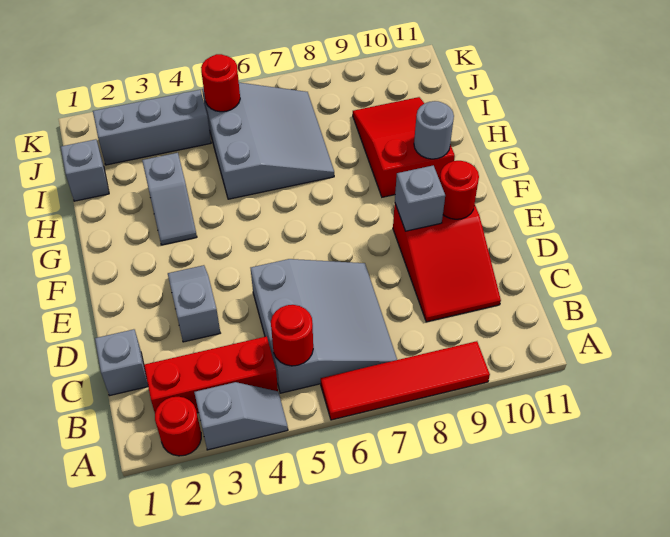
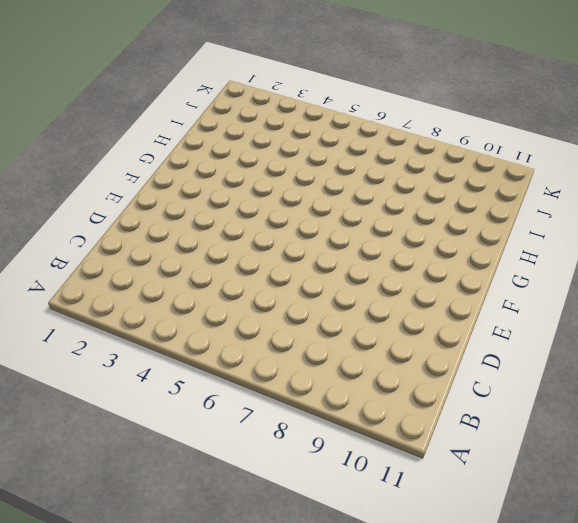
none -> red 1x1 round brick [155,397,201,456]
none -> grey 1x2 slope [194,382,288,450]
none -> red 1x4 tile [321,341,490,420]

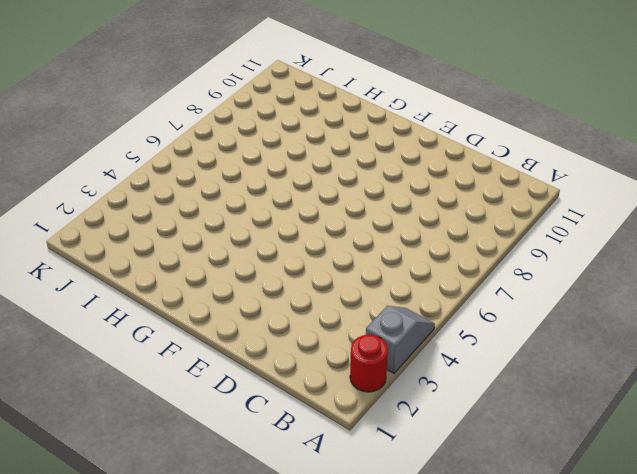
none -> red 1x4 tile [321,341,490,420]
none -> red 1x3 brick [144,336,278,413]
none -> grey 3x3 slope [251,259,397,393]

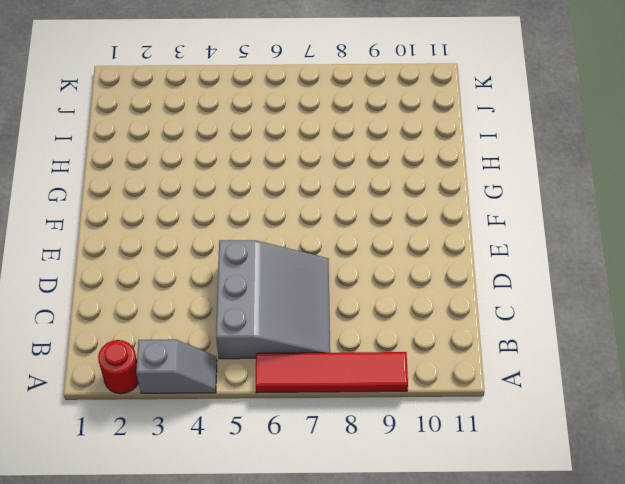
none -> red 1x3 brick [144,336,278,413]
none -> grey 1x1 brick [95,329,148,396]
none -> red 2x3 slope [393,204,501,322]

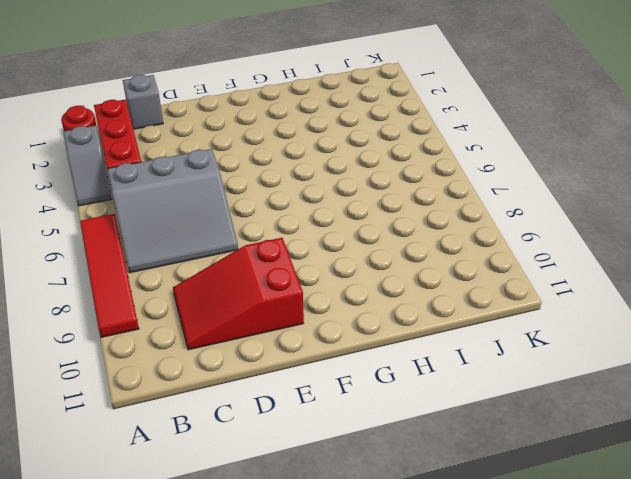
none -> grey 1x2 slope [168,265,220,342]
none -> grey 1x2 slope [142,153,197,245]
none -> red 2x3 slope [353,97,455,197]

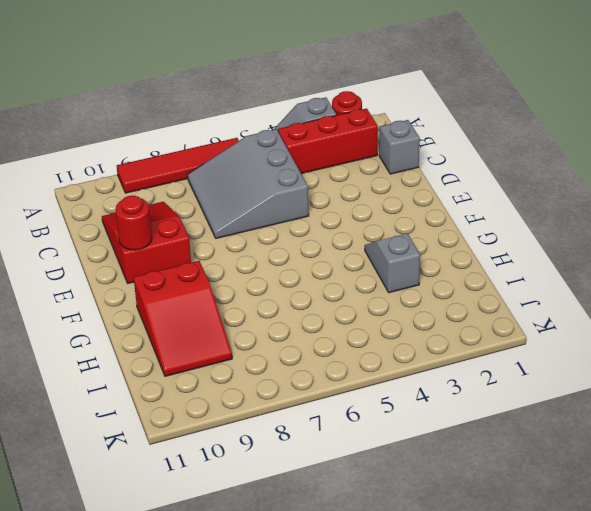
none -> grey 1x2 slope [168,265,220,342]
none -> grey 3x3 slope [202,83,334,199]
none -> grey 1x1 brick [61,139,109,201]

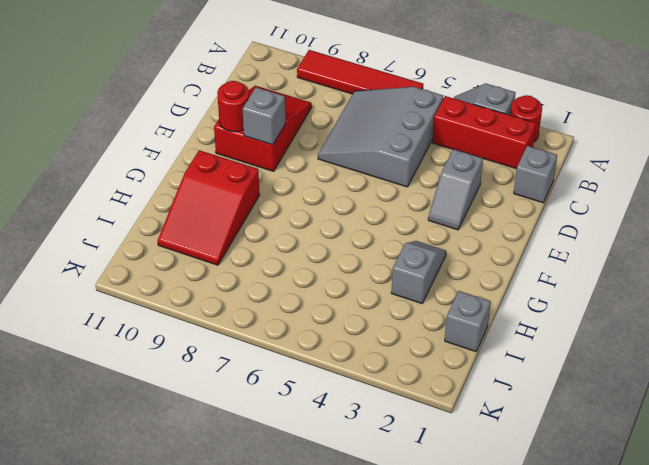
none -> grey 3x3 slope [202,83,334,199]
none -> grey 1x3 brick [93,90,211,165]
none -> red 1x1 round brick [271,305,313,366]

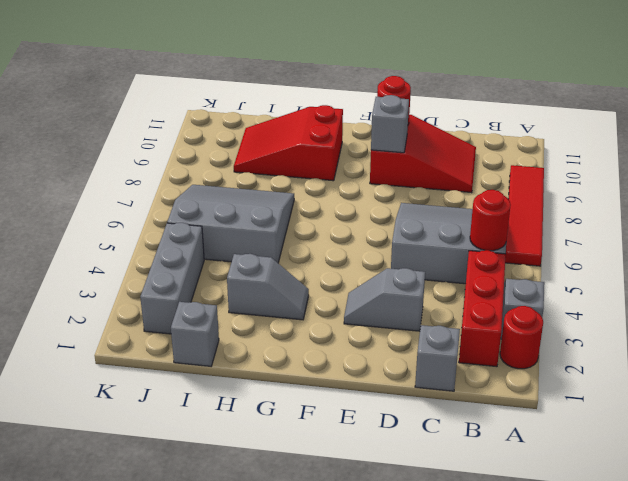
none -> grey 1x1 round brick [414,101,454,159]
none -> red 1x1 round brick [201,54,240,112]

